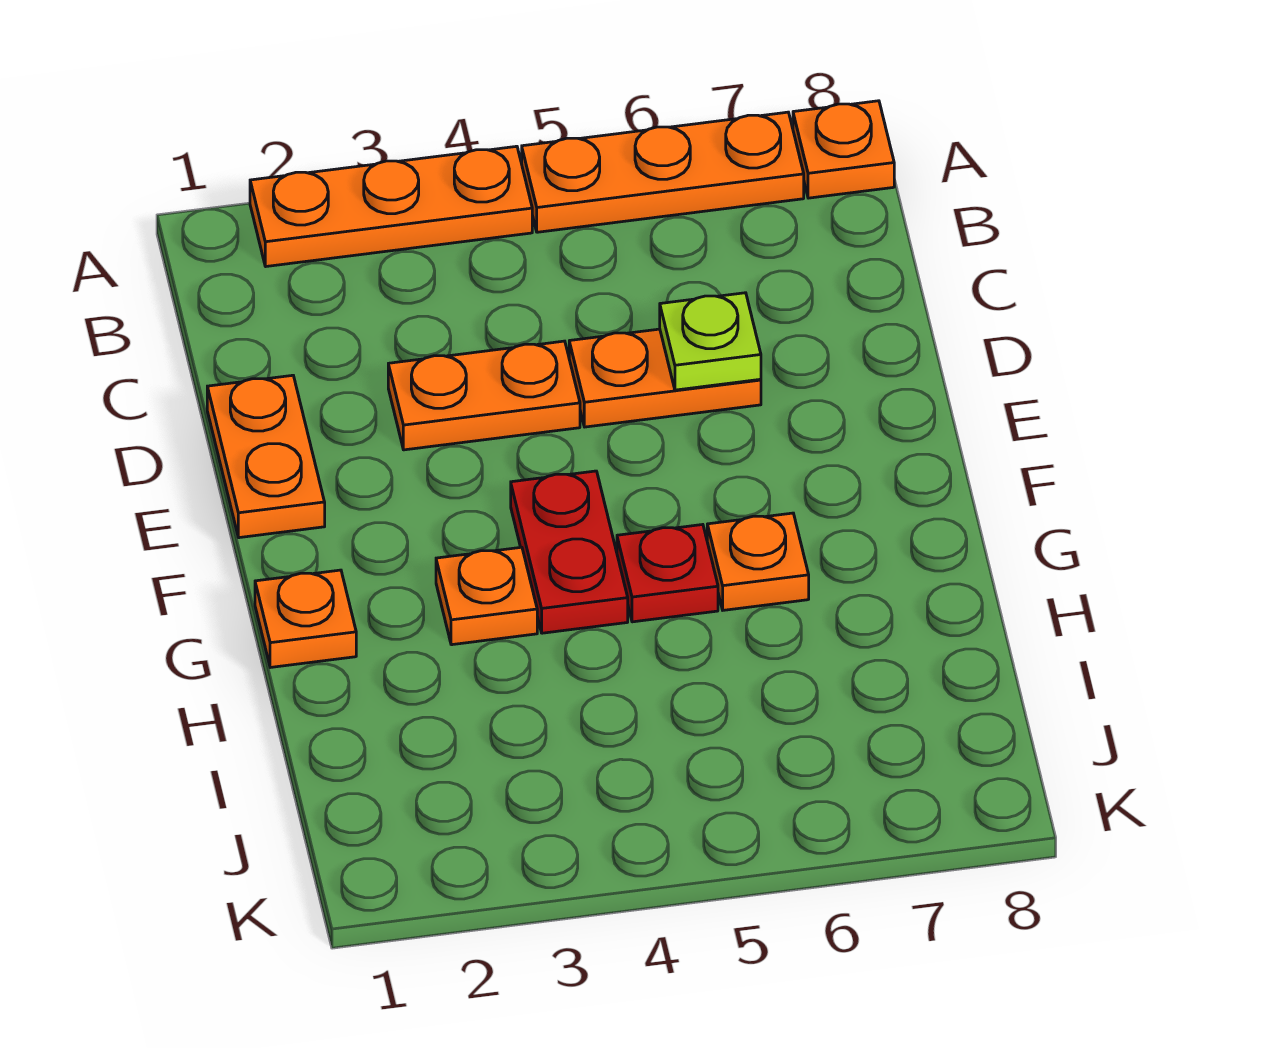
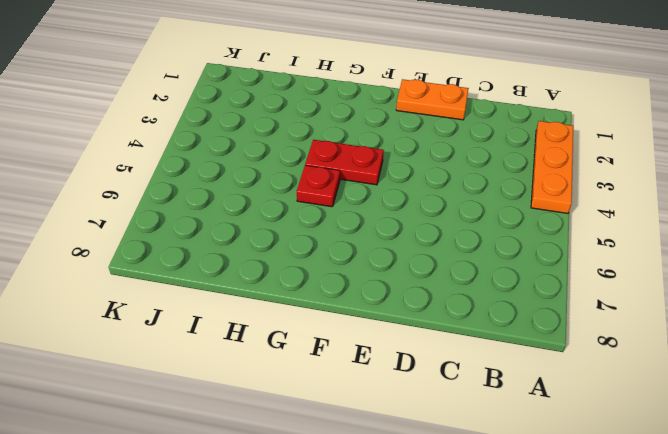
none -> orange 1x3 plate [522,112,804,232]
none -> orange 1x1 plate [793,101,894,198]
none -> orange 1x2 plate [388,341,580,450]

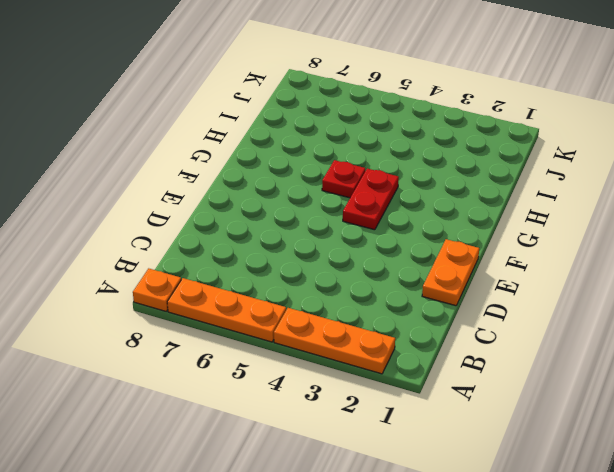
none -> orange 1x2 plate [388,341,580,450]
none -> orange 1x2 plate [569,329,761,427]
none -> orange 1x1 plate [255,570,356,668]

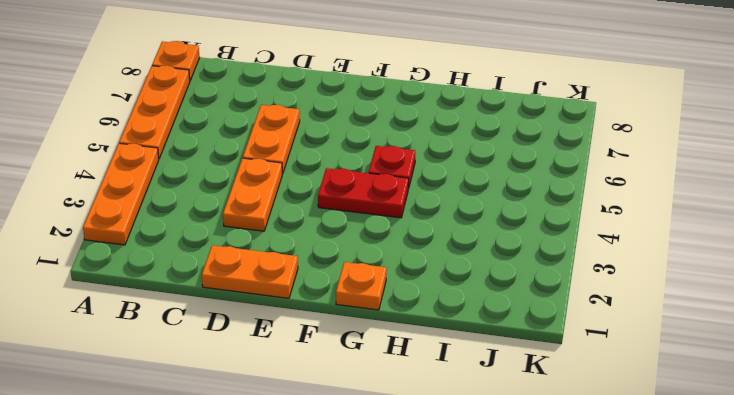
none -> orange 1x1 plate [436,547,537,645]
none -> orange 1x1 plate [707,513,809,610]
none -> lime 1x1 plate [660,293,761,390]

